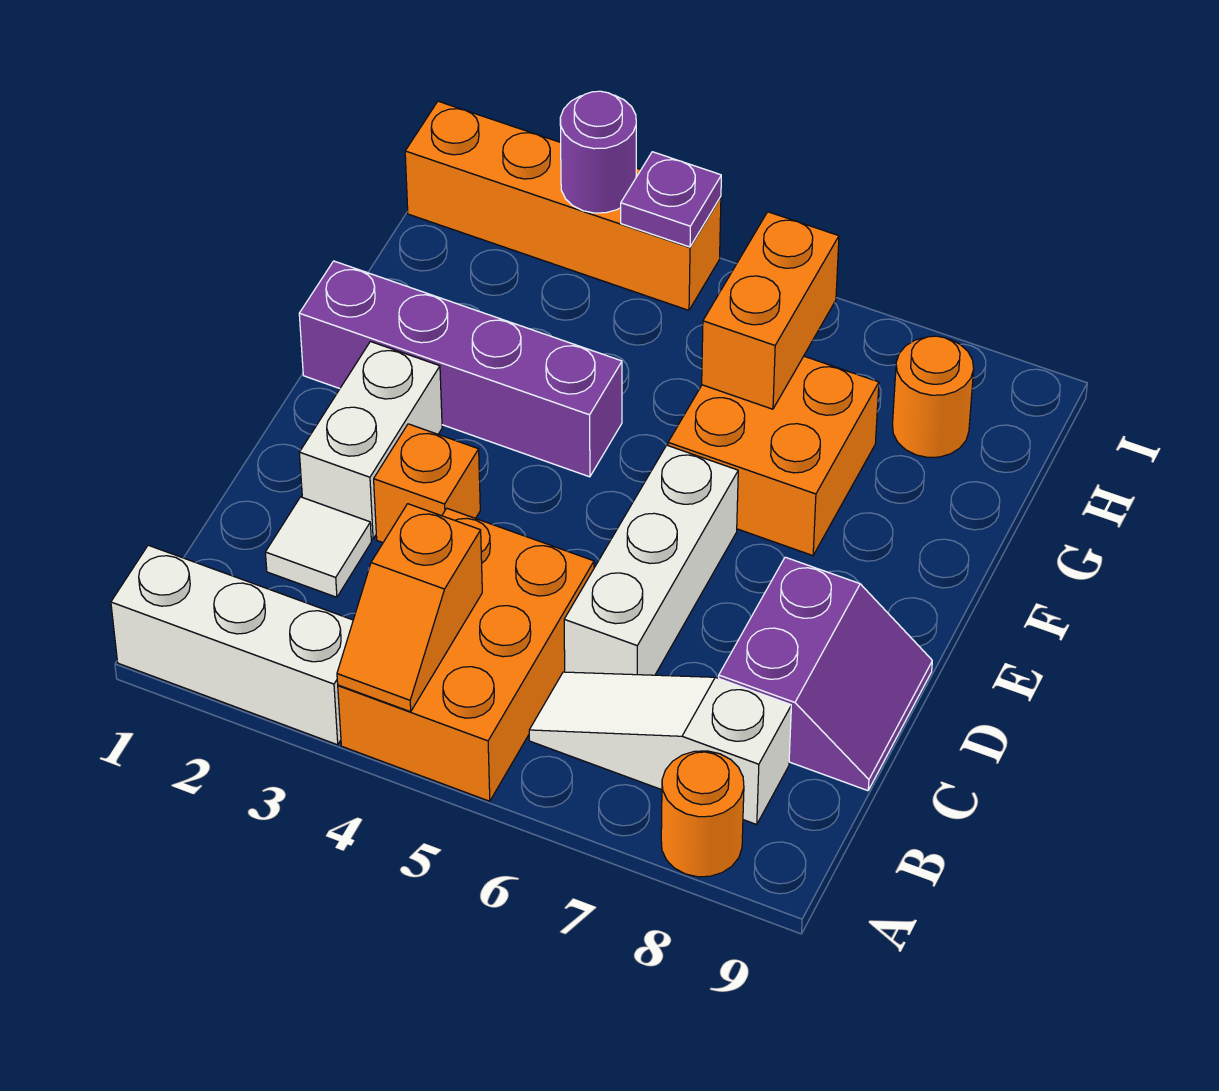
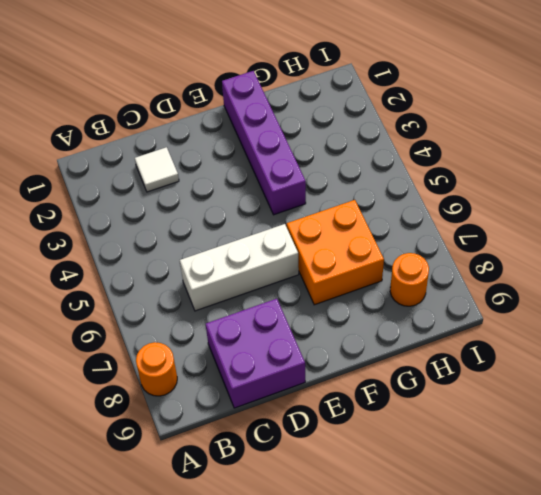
purple 2x2 brick [206,299,305,408] -> purple 2x2 slope [719,557,932,791]
none -> white 1x3 brick [111,545,353,745]
none -> orange 2x3 brick [338,508,594,801]
none -> white 1x3 slope [529,672,791,824]

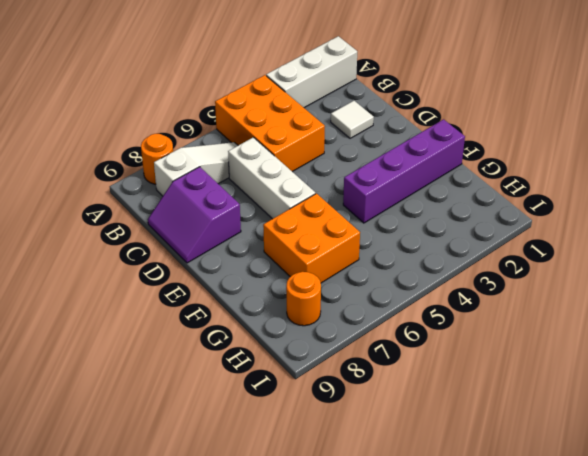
none -> white 1x2 brick [299,342,442,539]
none -> orange 1x1 brick [374,424,480,543]
none -> orange 1x4 brick [405,101,721,310]

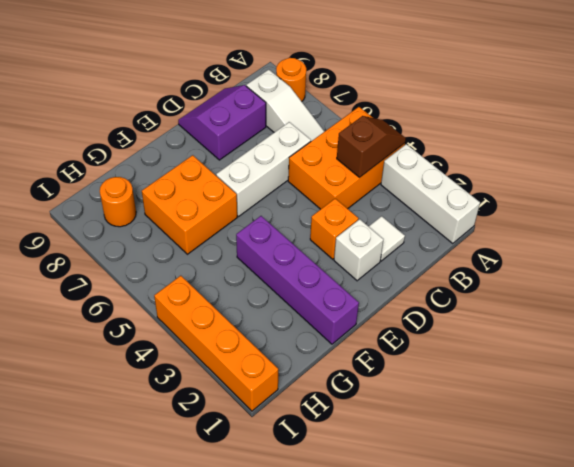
brown 1x2 slope [337,116,406,178] -> orange 1x2 slope [337,504,482,712]
white 1x1 brick [334,219,383,281] -> white 1x2 brick [299,342,442,539]
none -> orange 1x2 brick [702,212,839,409]
none -> purple 1x1 round brick [560,91,636,213]
none -> purple 1x1 plate [621,152,721,247]

